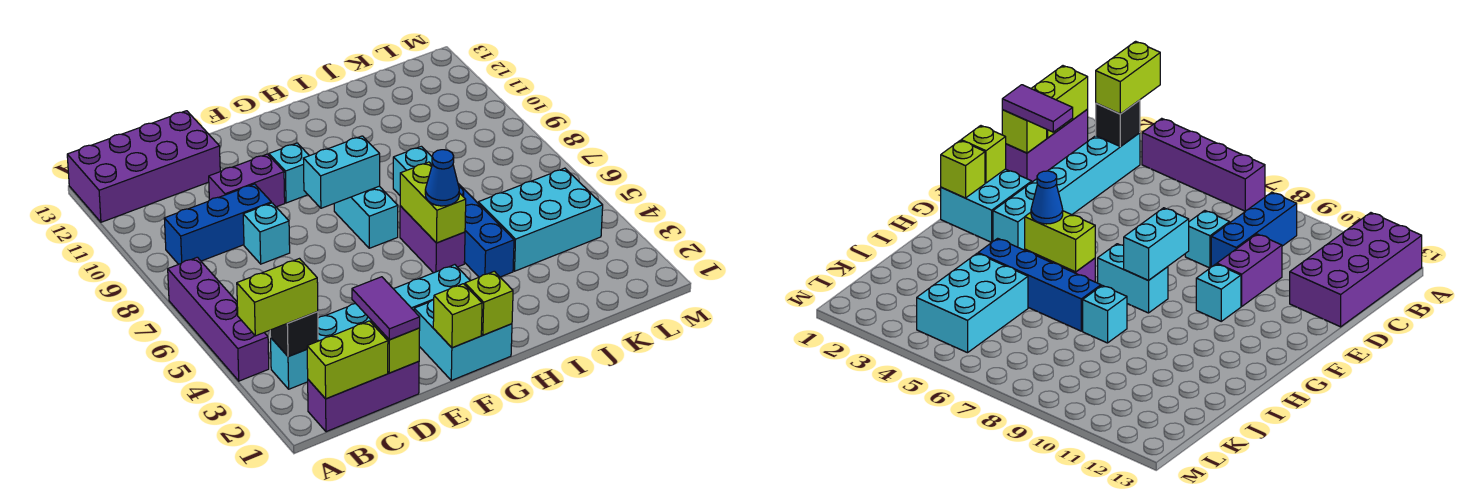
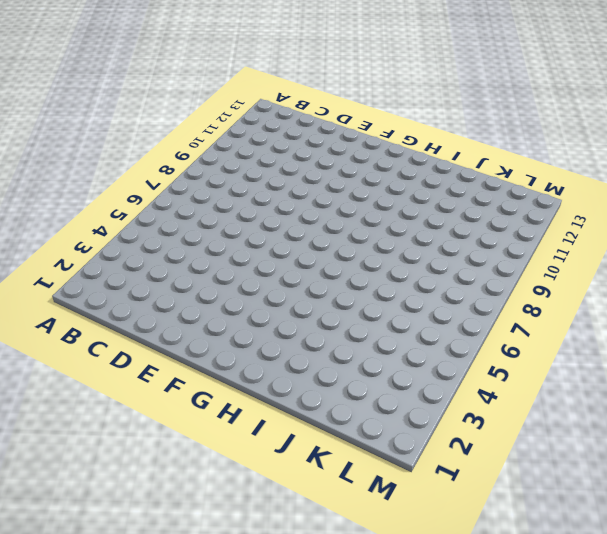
none -> purple 1x4 brick [168,257,269,381]
none -> purple 2x4 brick [67,111,220,222]
none -> purple 1x3 brick [308,361,419,432]

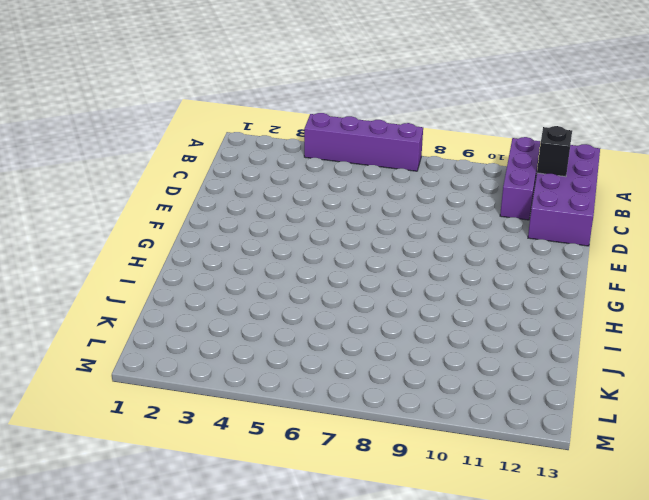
purple 1x3 brick [500,137,540,220] -> purple 1x3 brick moved to [308,361,419,432]
black 1x1 brick [537,126,572,177] -> black 1x1 brick moved to [270,312,318,357]
none -> cyan 1x6 brick [271,265,470,389]
none -> blue 1x3 brick [164,184,271,264]
none -> cyan 1x1 brick [243,203,290,264]

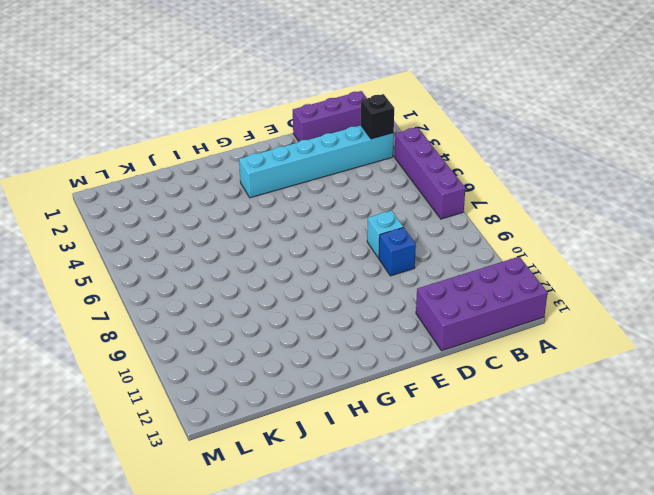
blue 1x1 brick [379,227,416,276] -> blue 1x3 brick [164,184,271,264]
none -> purple 1x2 brick [209,154,285,207]
none -> cyan 2x2 brick [414,300,512,380]
none -> cyan 1x1 brick [269,143,309,203]

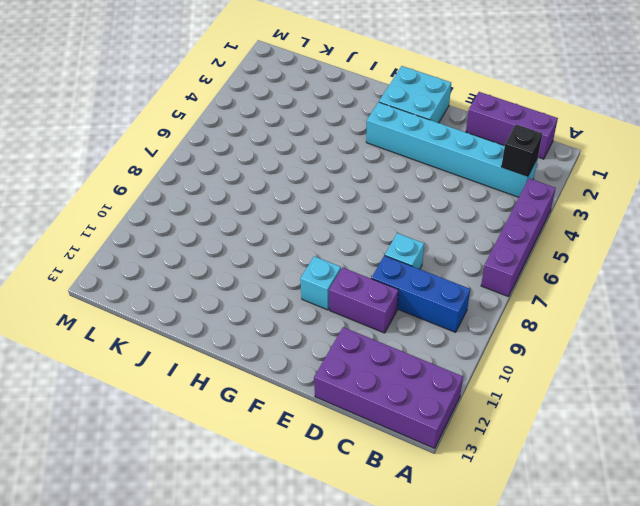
none -> cyan 1x2 brick [334,186,398,248]
none -> purple 1x2 brick [400,206,465,273]
none -> blue 1x4 brick [458,184,514,277]

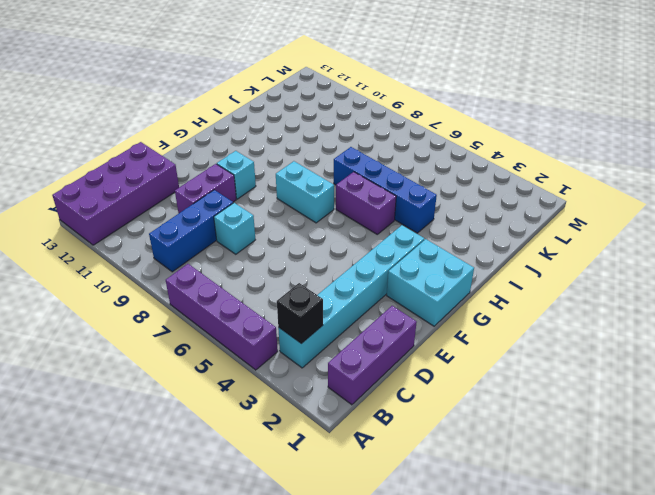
none -> cyan 1x1 brick [393,146,433,195]
none -> cyan 2x3 brick [478,168,603,271]
none -> lime 1x2 brick [307,321,388,399]

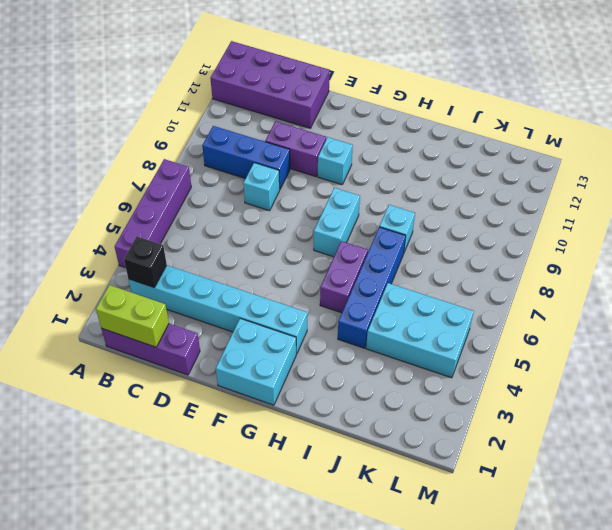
none -> lime 1x1 brick [371,321,420,373]
none -> lime 1x1 brick [433,284,482,348]
none -> cyan 1x2 brick [303,136,380,208]

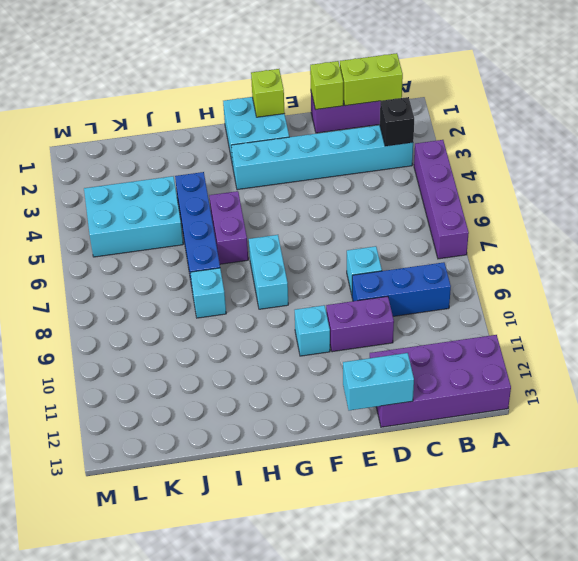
cyan 1x2 brick [343,353,414,410] -> cyan 1x2 brick moved to [303,136,380,208]
none -> lime 1x1 brick [465,271,513,335]
none -> lime 1x2 brick [400,162,466,243]
none -> lime 1x2 brick [237,259,318,336]

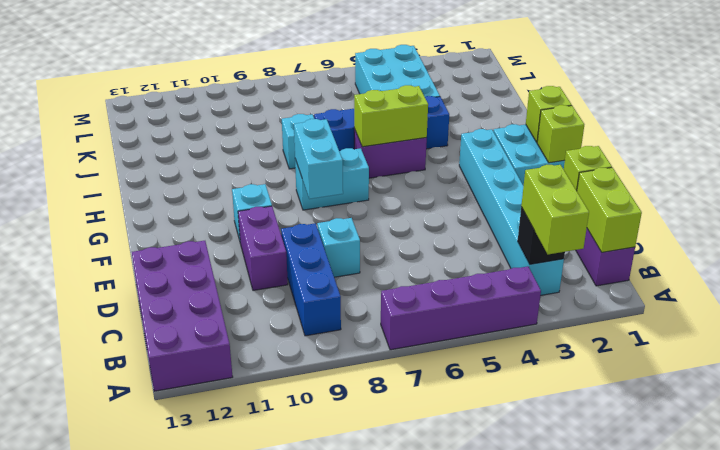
none -> purple 1x2 tile [352,277,420,340]
none -> blue 1x1 cone [425,150,459,206]

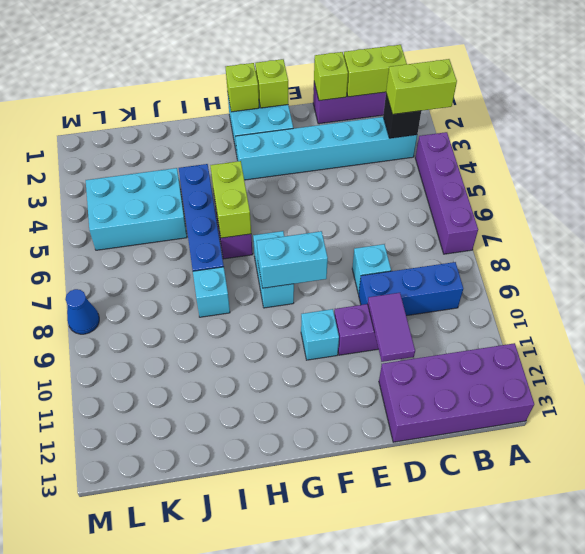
purple 1x2 tile [368,293,415,362] -> purple 1x2 tile moved to [352,277,420,340]
blue 1x1 cone [65,289,99,334] -> blue 1x1 cone moved to [425,150,459,206]

